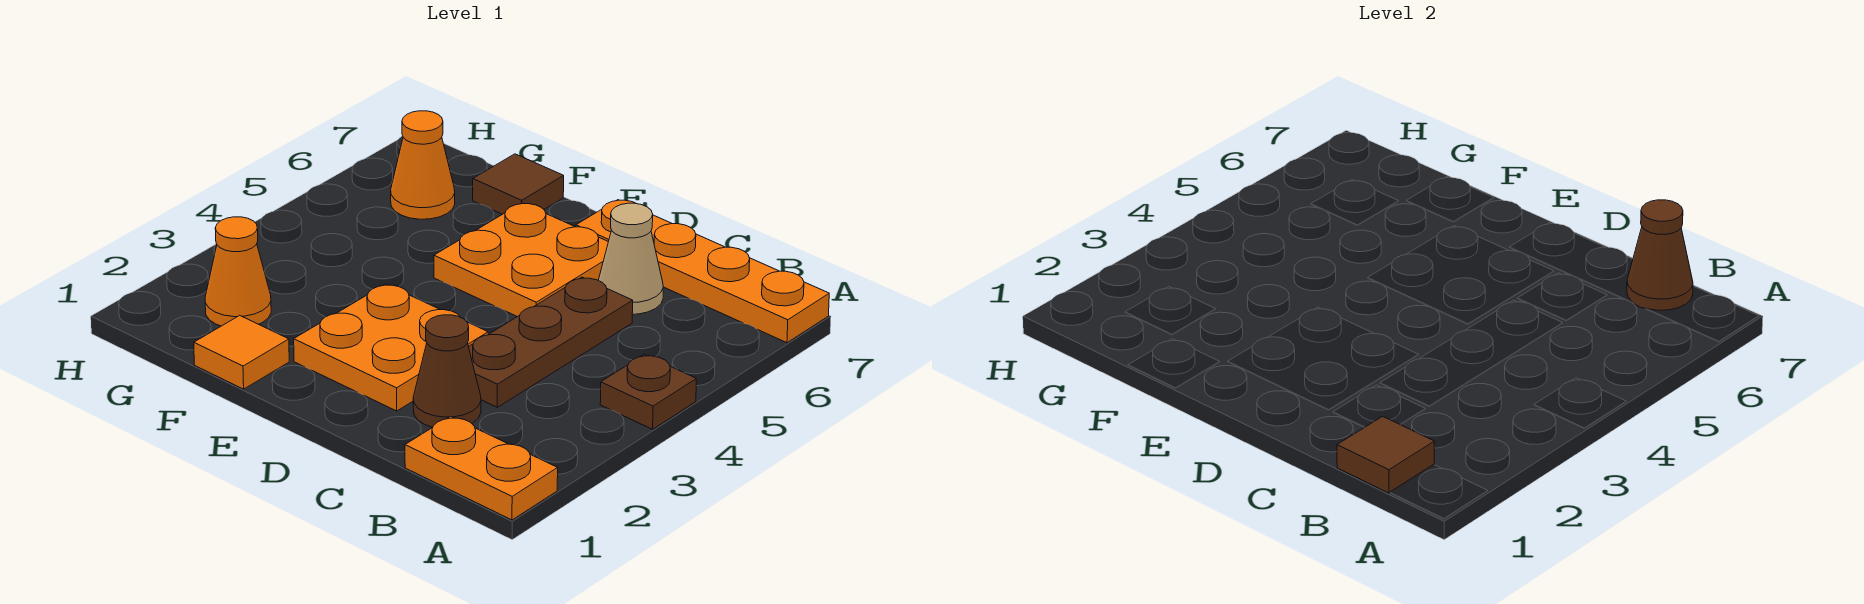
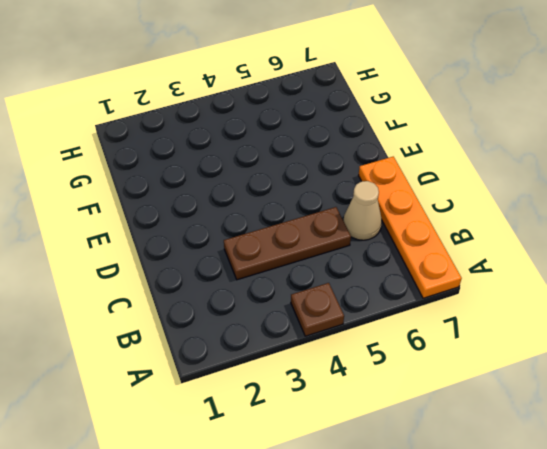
none -> orange 1x2 plate [405,416,558,520]
none -> brown 1x1 cone [413,315,481,428]
none -> orange 2x2 plate [294,284,488,411]

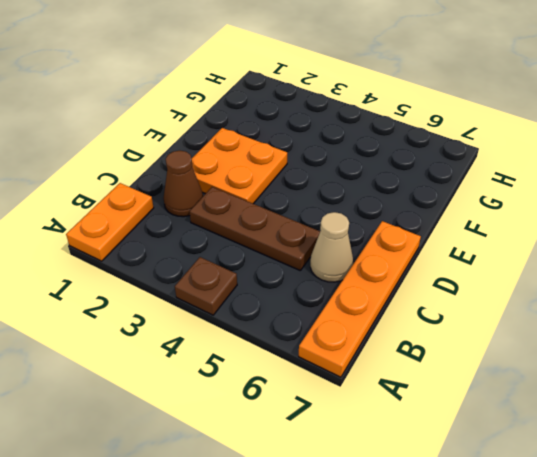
none -> orange 2x2 plate [434,203,608,317]
none -> orange 1x1 tile [194,315,289,389]
none -> brown 1x1 tile [473,154,564,214]

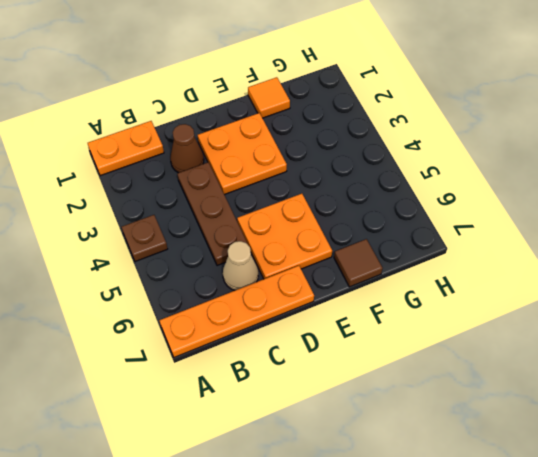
none -> orange 1x1 cone [205,217,271,326]
none -> orange 1x1 cone [391,111,455,219]
none -> brown 1x1 tile [1337,416,1434,493]

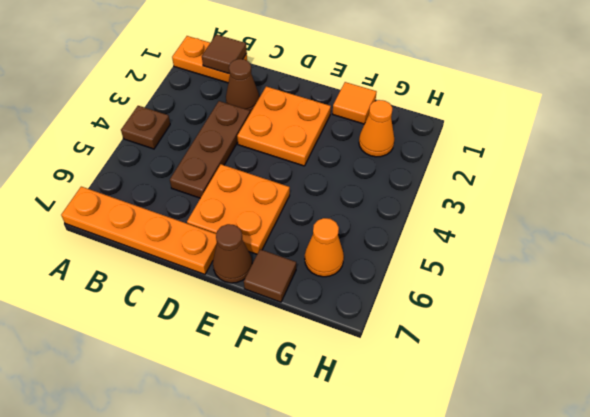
brown 1x1 cone [213,224,252,283] -> brown 1x1 cone moved to [1627,200,1693,310]
none -> tan 1x1 cone [598,203,663,314]

